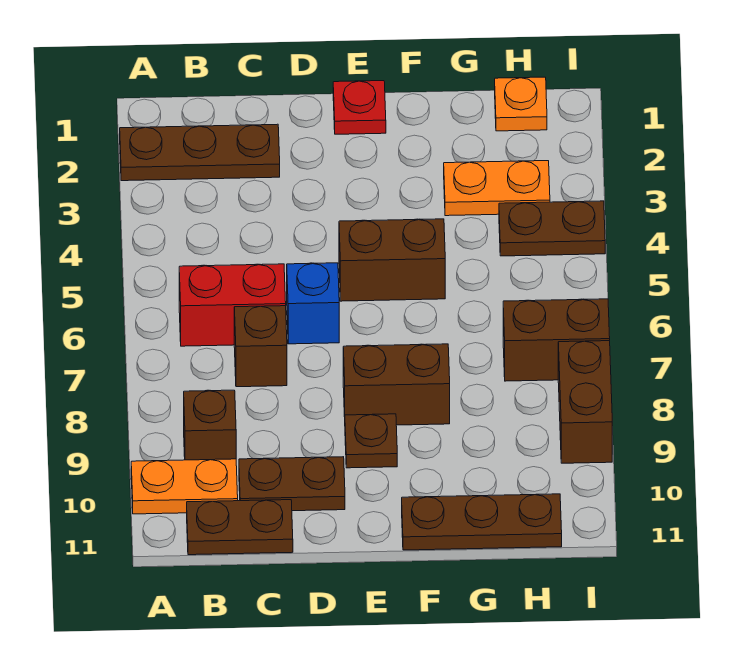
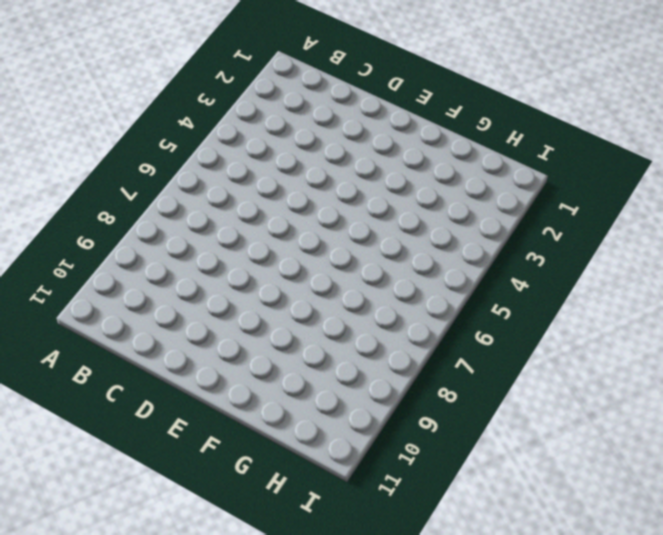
none -> brown 1x3 plate [120,124,280,181]
none -> orange 1x2 plate [131,459,238,514]
none -> red 1x2 brick [179,264,286,346]

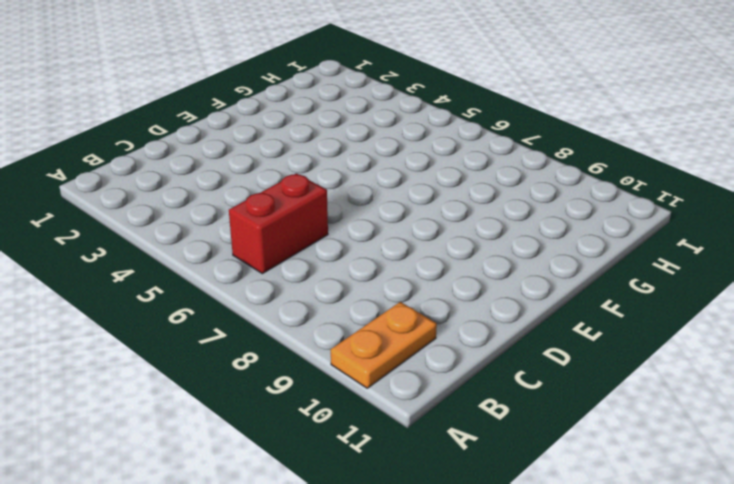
none -> brown 1x3 plate [120,124,280,181]
none -> brown 1x1 brick [184,390,236,460]
none -> brown 1x2 plate [187,500,293,555]

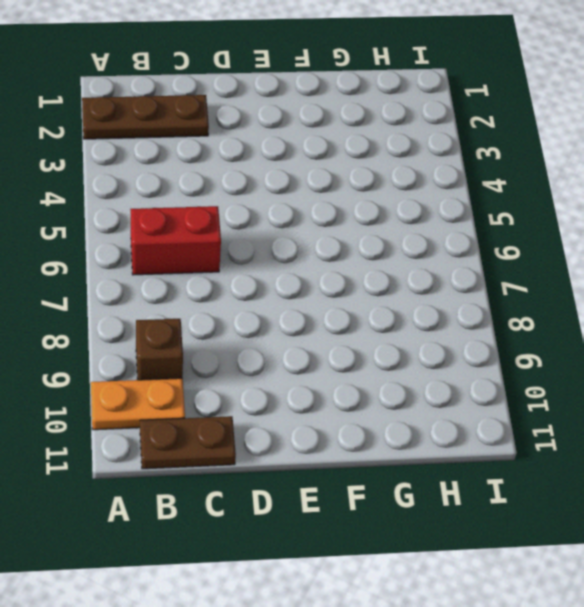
none -> brown 1x1 brick [234,306,287,387]
none -> brown 1x2 plate [239,457,345,511]
none -> blue 1x1 brick [287,263,339,344]

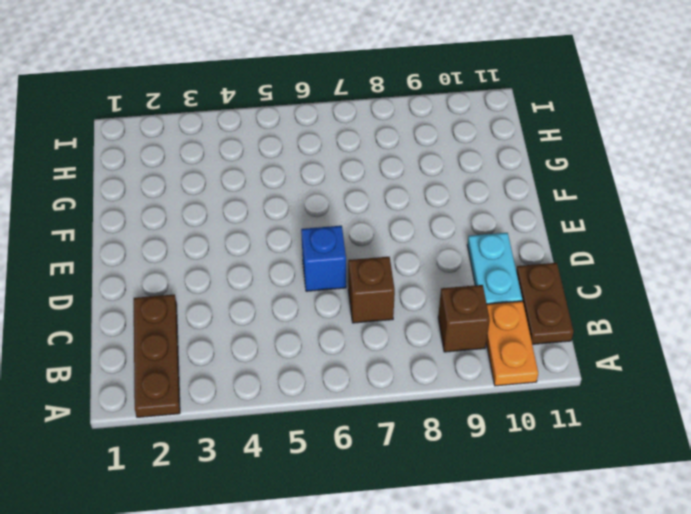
cyan 1x2 plate [467,233,522,304] -> brown 1x2 plate [239,457,345,511]
none -> red 1x2 brick [179,264,286,346]
none -> red 1x1 plate [333,81,386,134]
none -> brown 1x2 brick [339,219,445,301]

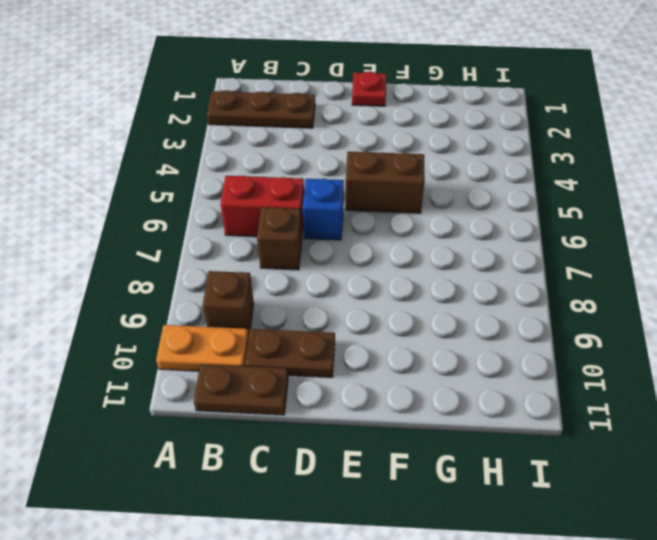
none -> brown 1x2 brick [343,344,450,425]
none -> brown 1x1 plate [345,414,397,468]
none -> brown 1x3 plate [402,494,562,550]

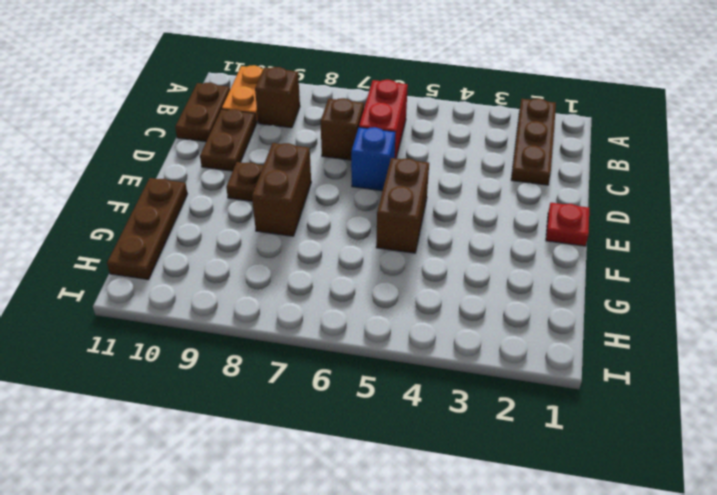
none -> orange 1x2 plate [444,161,550,216]
none -> orange 1x1 plate [495,77,547,131]
none -> brown 1x2 plate [499,201,605,256]

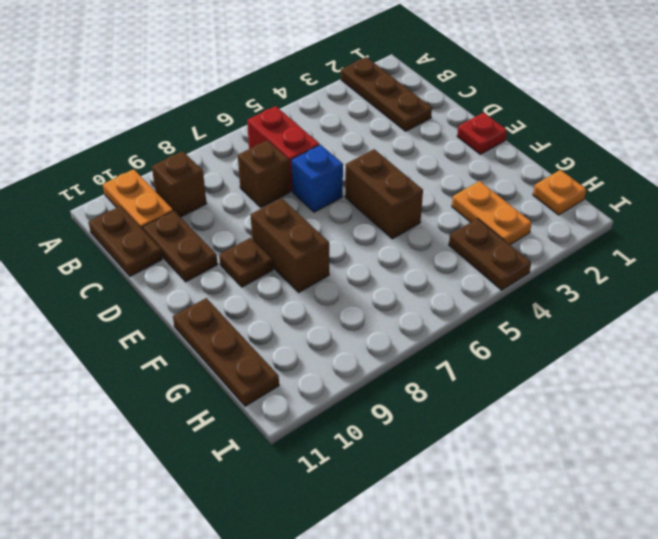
none -> brown 1x2 brick [503,299,610,381]
none -> brown 1x2 brick [558,341,612,463]

